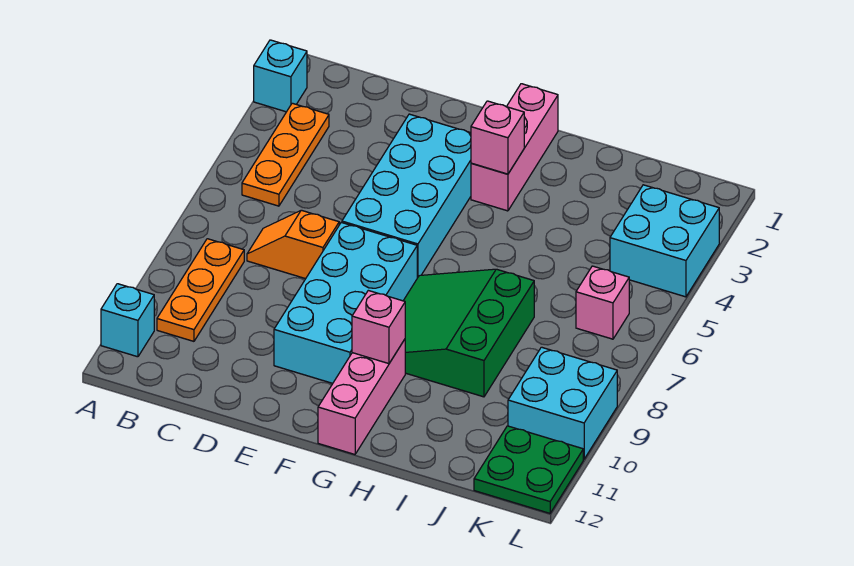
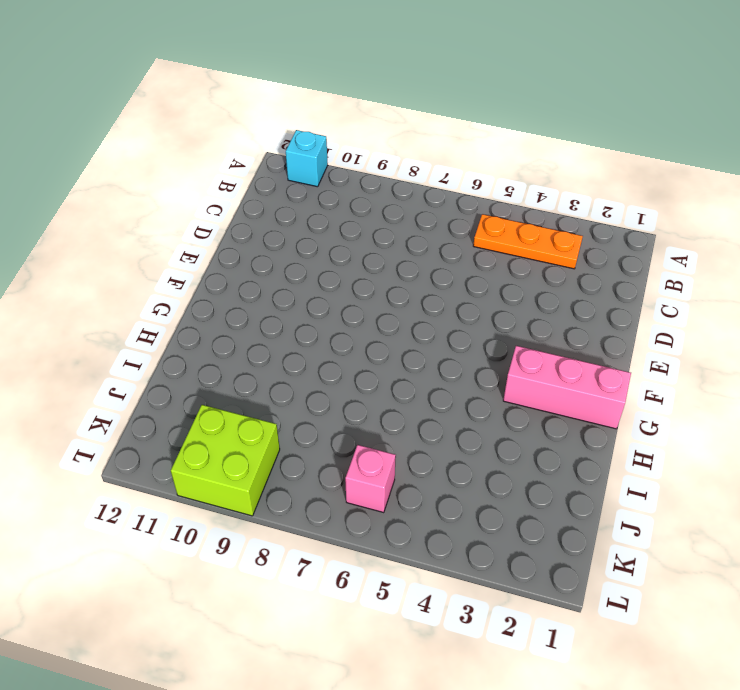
lime 2x2 brick [171,405,280,516] -> cyan 2x2 brick [508,347,617,459]
none -> cyan 1x1 brick [254,40,307,112]
none -> orange 1x3 plate [157,239,244,341]
none -> orange 1x2 slope [247,210,339,279]

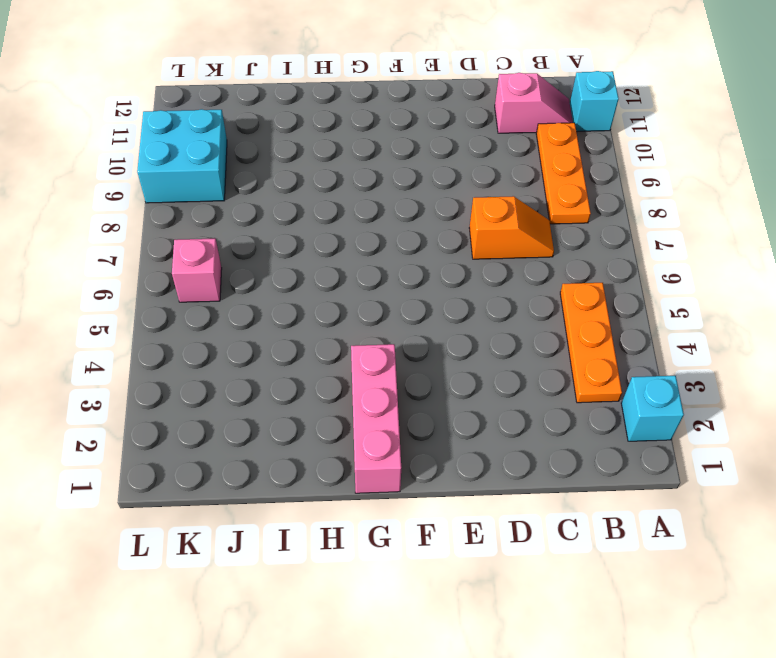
pink 1x2 slope [495,73,573,133] -> none
none -> cyan 2x4 brick [342,114,471,278]
none -> cyan 2x4 brick [274,222,417,383]
none -> green 3x3 slope [403,269,534,397]

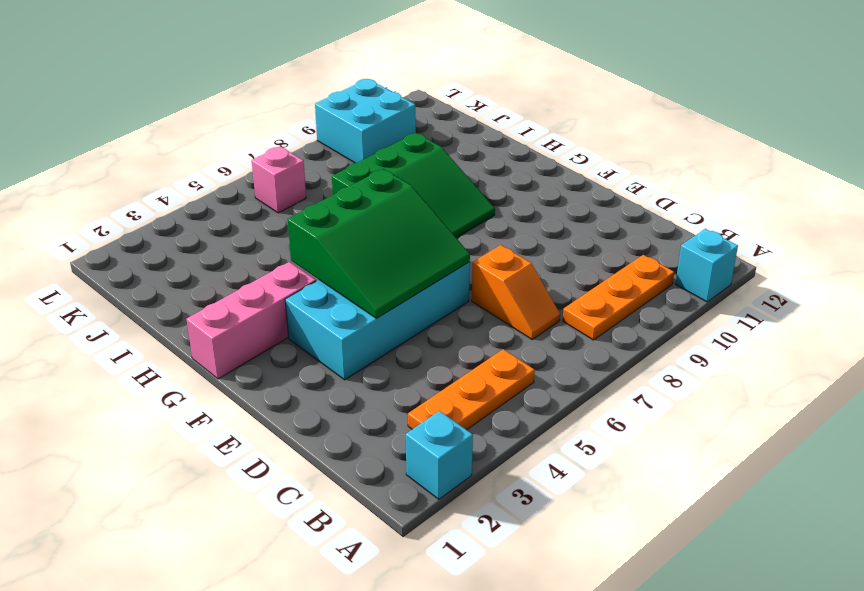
green 3x3 slope [288,169,470,318] -> none
none -> cyan 2x4 brick [274,222,417,383]
none -> pink 1x3 brick [318,339,405,454]
none -> cyan 2x2 brick [610,185,719,297]

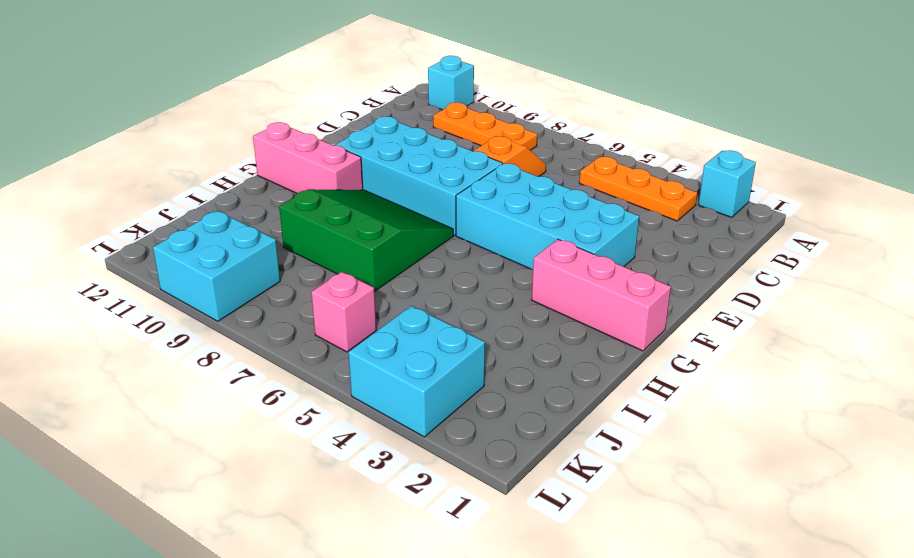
none -> green 2x2 plate [474,426,583,513]
none -> pink 1x1 brick [471,101,524,174]
none -> pink 1x1 brick [352,290,405,364]

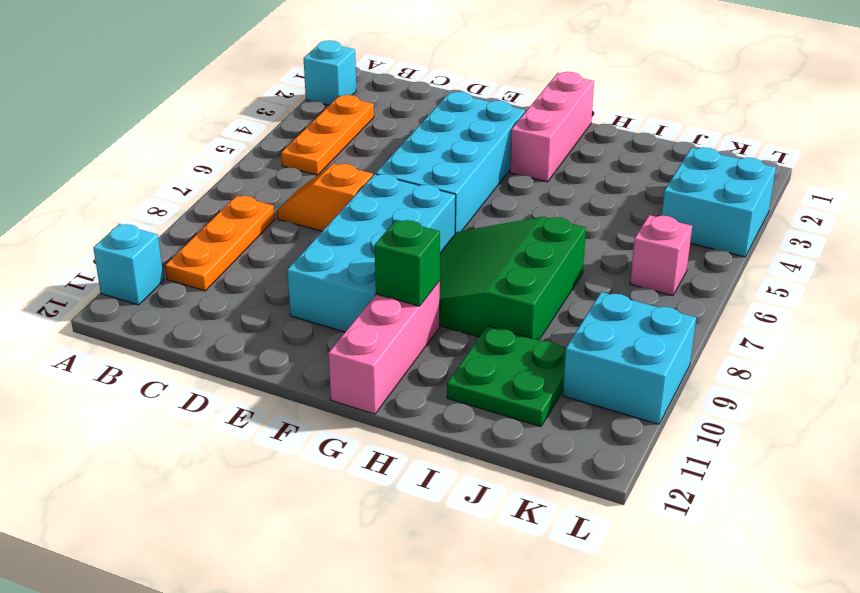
green 1x1 brick [375,220,440,306] -> pink 1x1 brick [352,290,405,364]
green 2x2 plate [447,326,566,427] -> green 2x2 plate moved to [474,426,583,513]
none -> pink 1x1 brick [471,101,524,174]

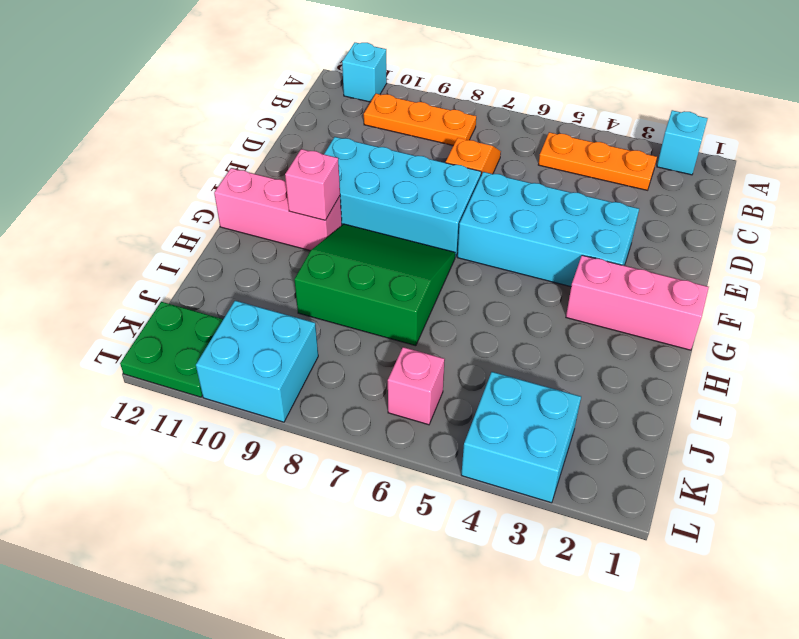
none -> pink 1x1 brick [471,101,524,174]

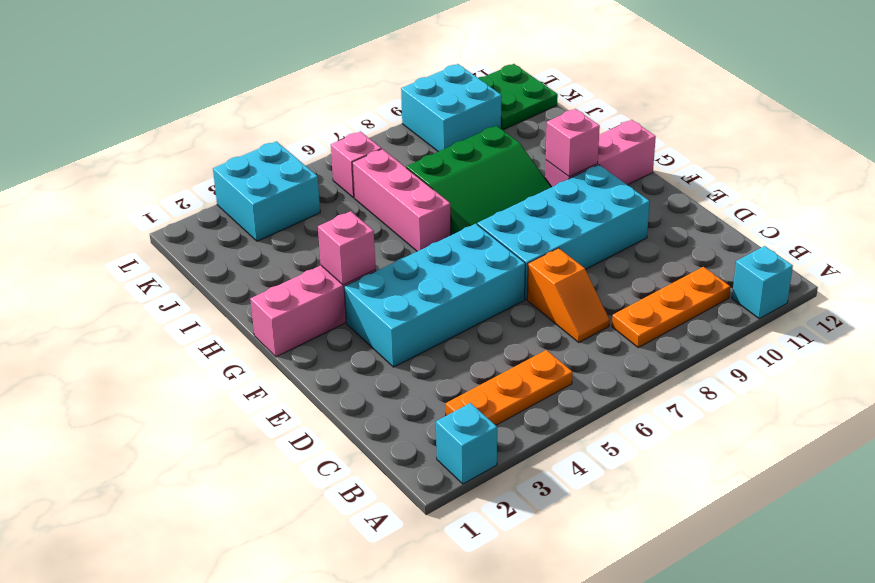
pink 1x3 brick [352,149,451,251] -> none

